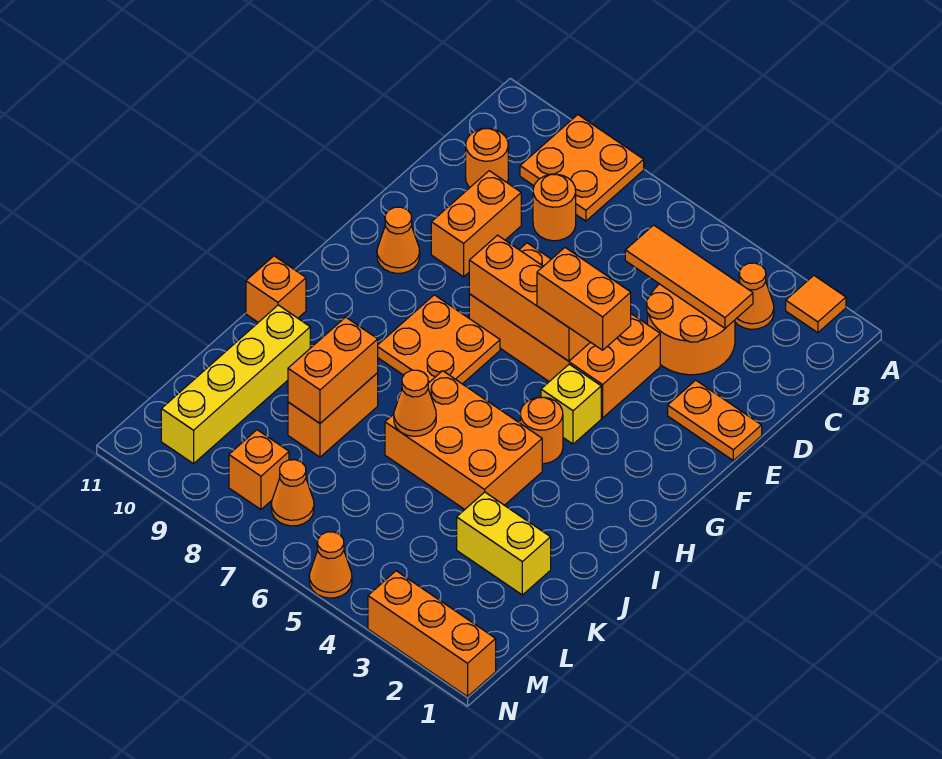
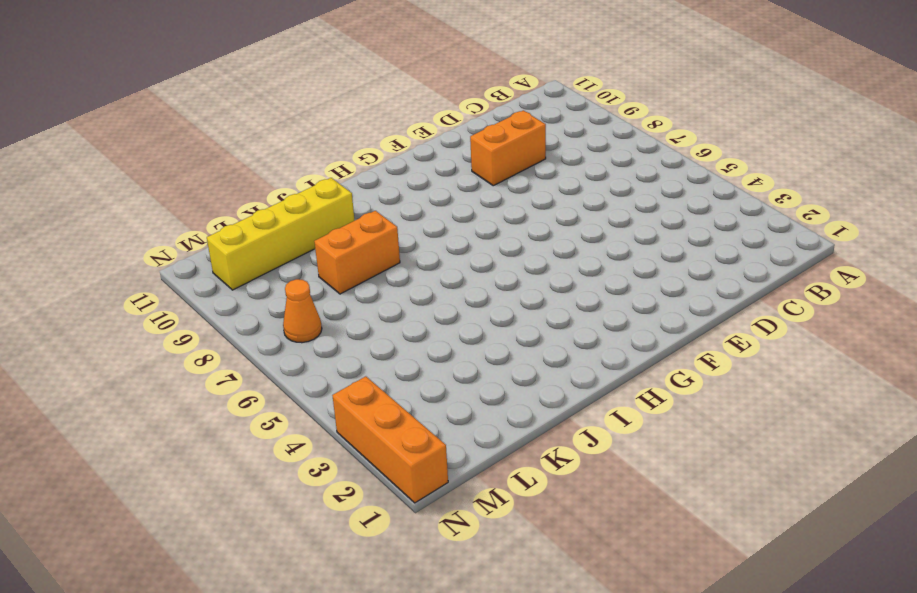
none -> orange 1x1 tile [786,276,846,333]
none -> orange 2x2 plate [520,115,644,221]
none -> orange 1x1 cone [735,263,774,329]

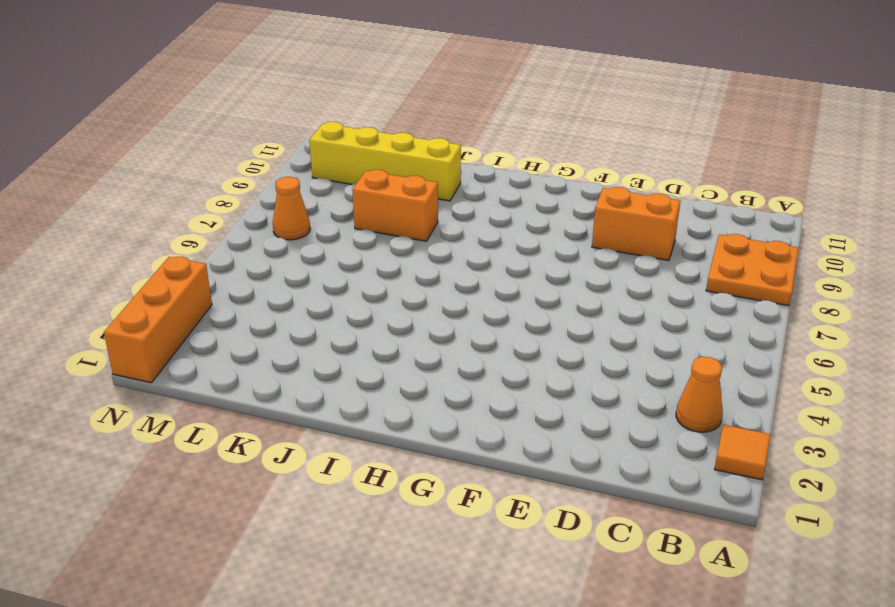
none -> orange 2x2 round brick [647,284,735,375]
none -> orange 1x1 round brick [533,174,576,241]
none -> orange 1x1 round brick [466,128,508,188]

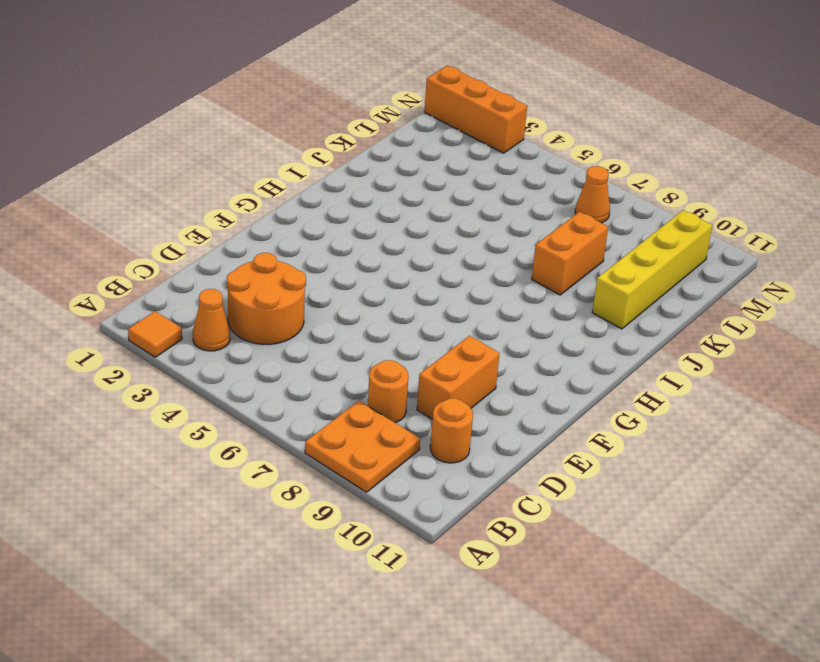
none -> orange 1x2 plate [668,380,762,460]
none -> orange 2x4 brick [469,243,660,418]
none -> orange 1x1 cone [377,207,420,273]

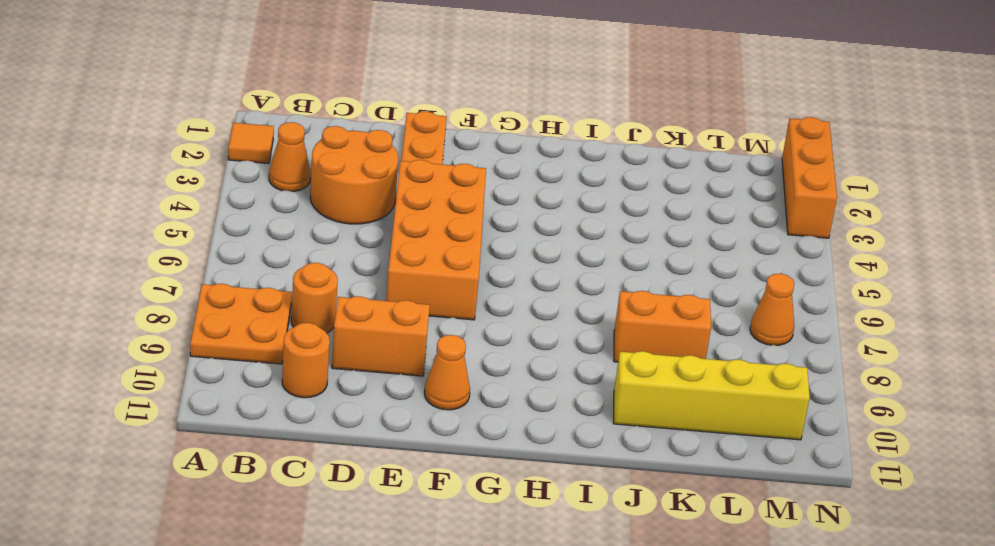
none -> yellow 1x1 brick [541,364,601,444]
none -> orange 2x2 plate [378,295,500,384]
none -> orange 1x1 round brick [520,397,563,464]

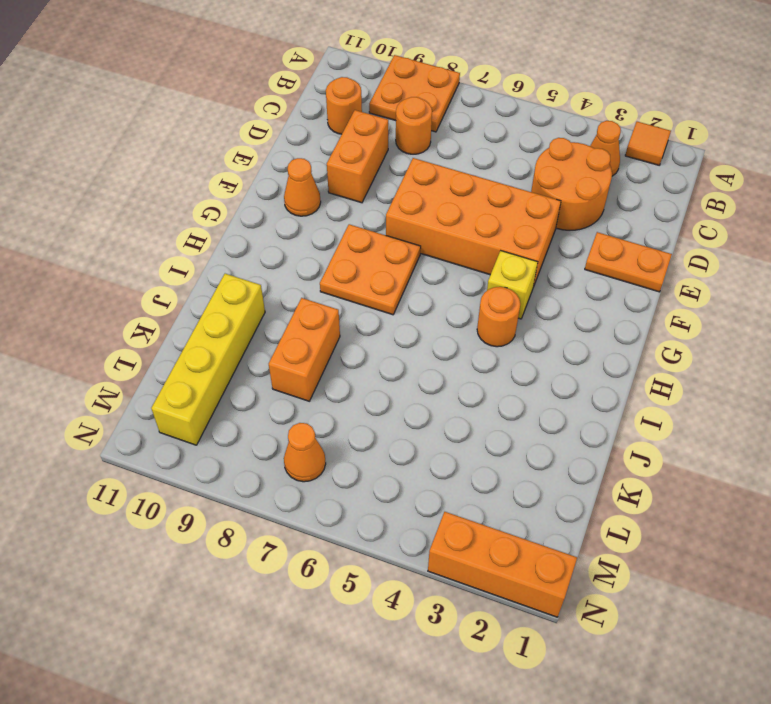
none -> orange 2x3 brick [385,371,542,509]
none -> orange 1x1 brick [246,256,306,322]
none -> yellow 1x2 brick [457,492,551,595]

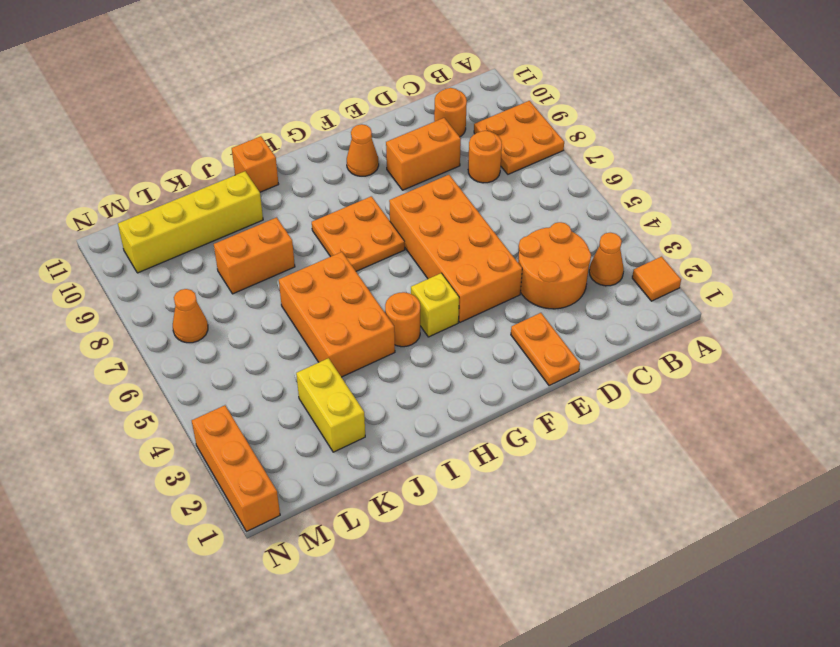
none -> orange 1x1 brick [229,430,289,510]
none -> orange 1x1 cone [309,532,352,598]
none -> orange 1x3 tile [625,225,753,328]

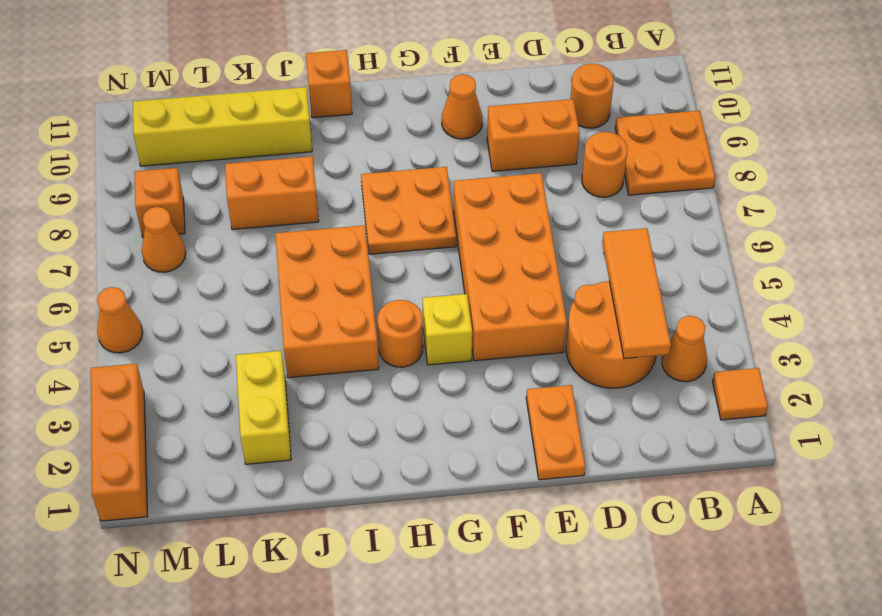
none -> orange 1x3 brick [469,235,590,361]
none -> orange 1x1 cone [394,370,436,436]
none -> orange 1x2 brick [288,317,378,423]

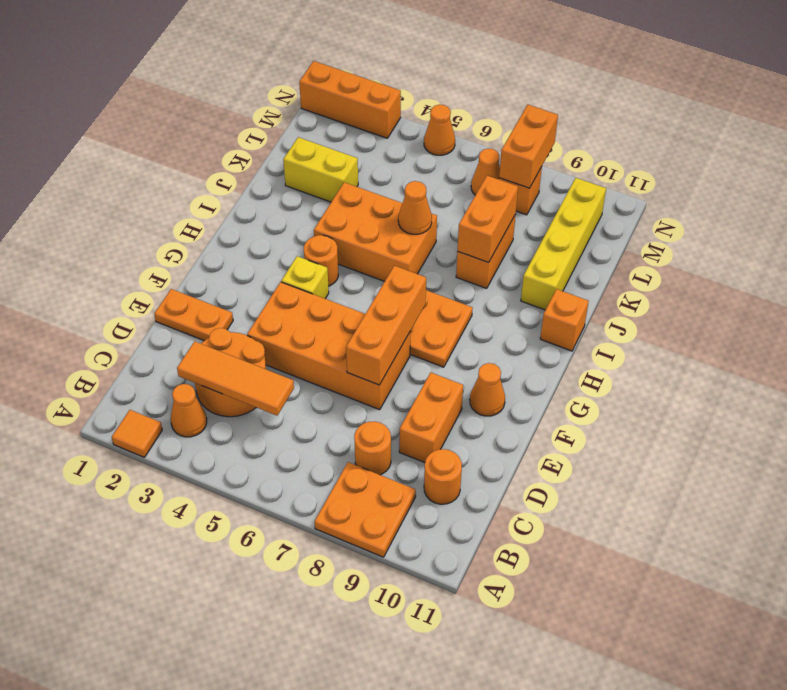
orange 1x3 brick [346,266,426,385] -> orange 1x3 brick turned to [469,235,590,361]
orange 1x2 brick [499,105,558,188] -> orange 1x2 brick turned to [537,248,631,350]

